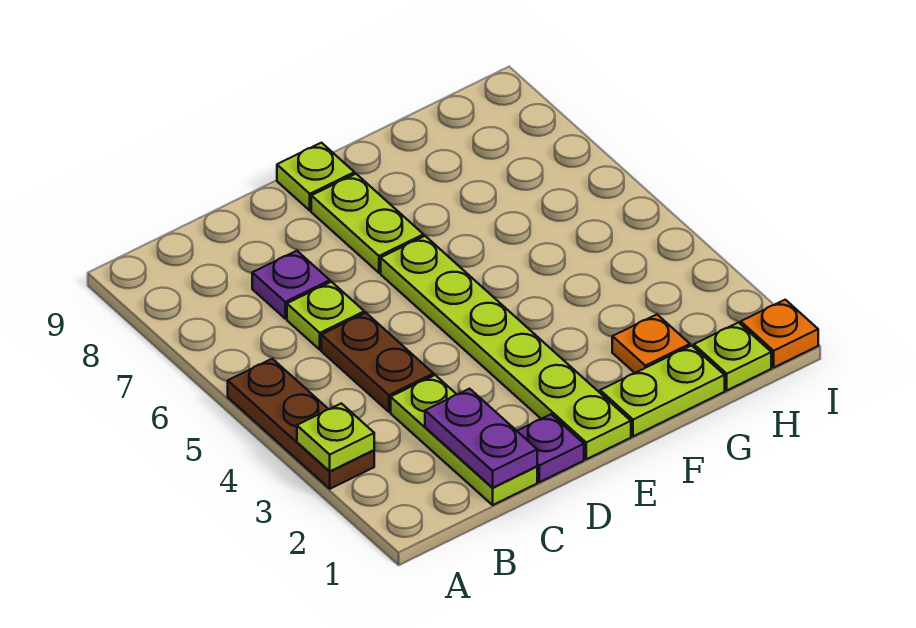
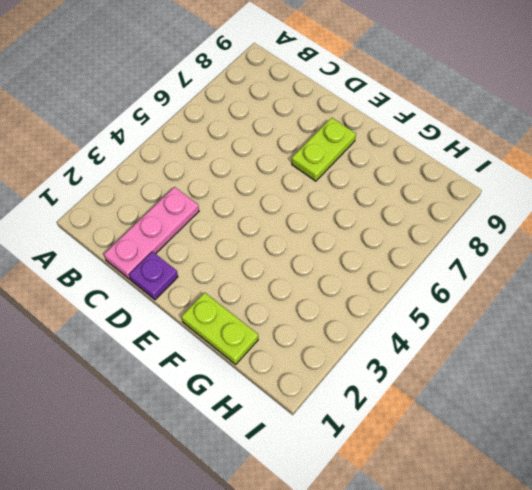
pink 1x3 plate [104,187,199,279] -> lime 1x3 plate [391,375,537,505]
none -> brown 1x3 plate [228,359,374,489]
none -> brown 1x2 plate [321,313,434,412]
none -> lime 1x1 plate [287,282,364,350]

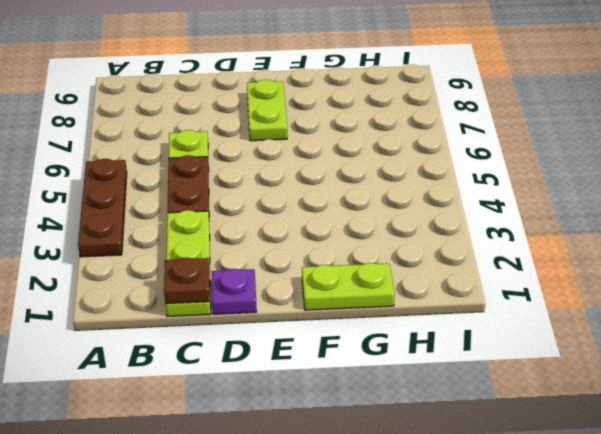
brown 1x1 plate [164,258,210,304] -> purple 1x2 plate [425,389,537,488]
none -> purple 1x1 plate [252,251,330,319]
none -> lime 1x6 plate [381,236,631,459]
none -> lime 1x1 plate [277,143,354,211]

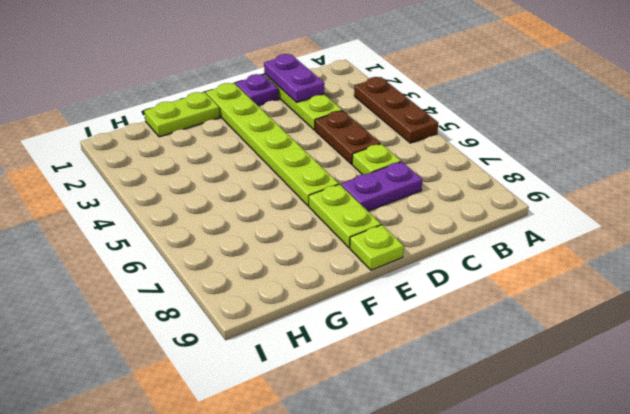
purple 1x2 plate [341,162,422,211] -> purple 1x1 plate [252,251,330,319]
none -> orange 1x1 plate [612,315,690,373]
none -> lime 1x1 plate [694,323,771,390]
none -> orange 1x1 plate [741,300,818,367]

